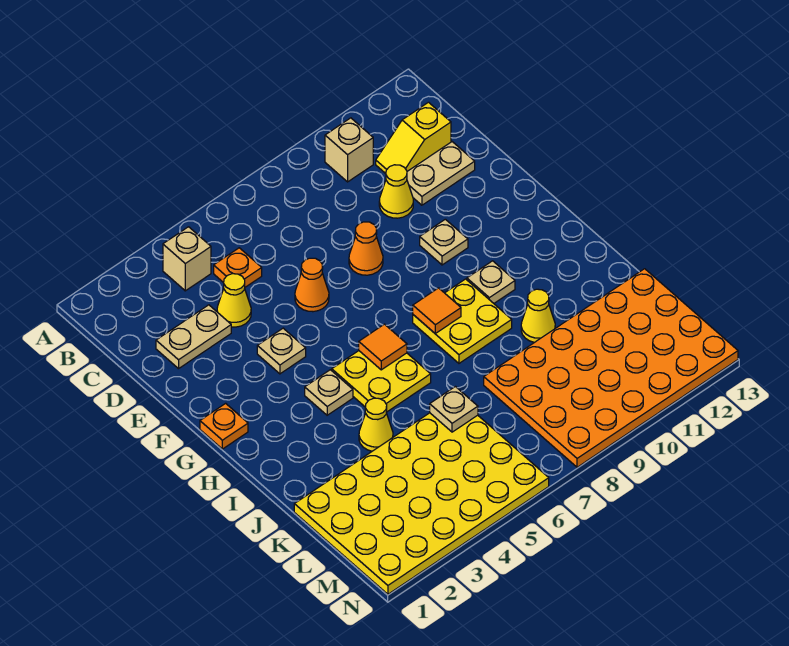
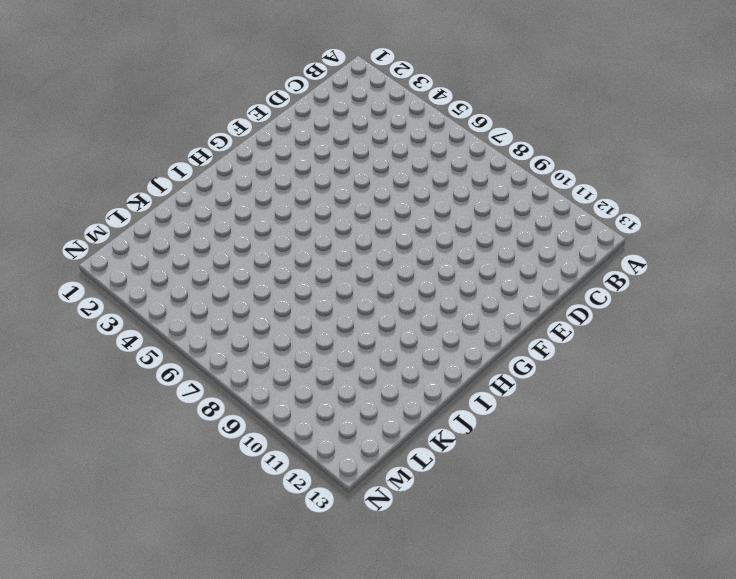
none -> tan 1x1 brick [163,227,211,291]
none -> tan 1x1 brick [325,118,373,182]
none -> orange 1x1 plate [214,248,262,287]

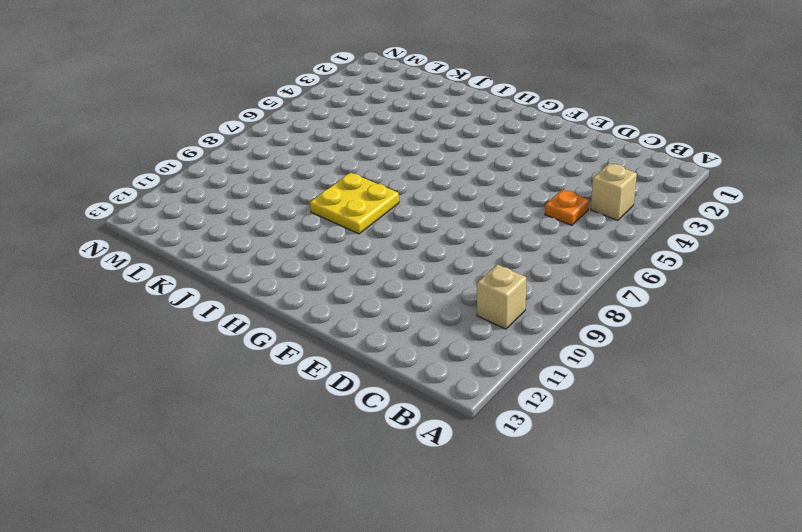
none -> yellow 1x2 slope [376,102,451,174]
none -> tan 1x2 plate [156,305,231,369]
none -> yellow 1x1 cone [217,274,251,327]

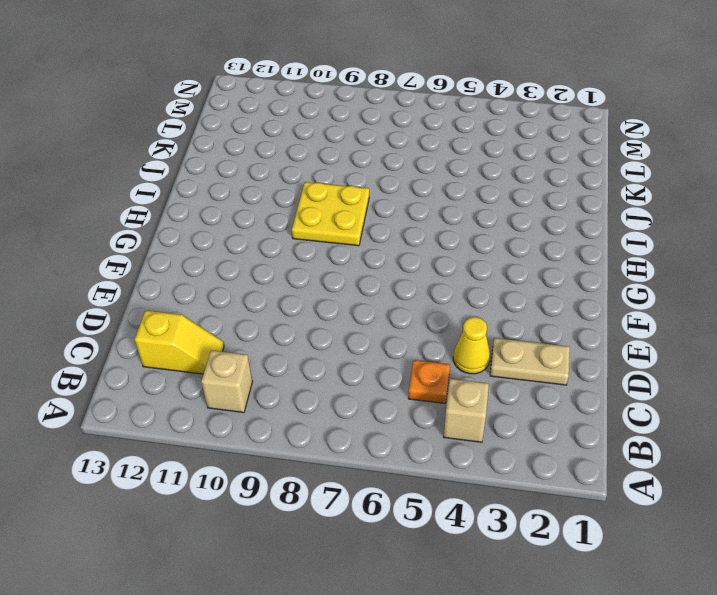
none -> yellow 1x1 cone [379,165,413,218]
none -> tan 1x2 plate [407,142,475,205]
none -> orange 1x1 cone [295,258,329,312]

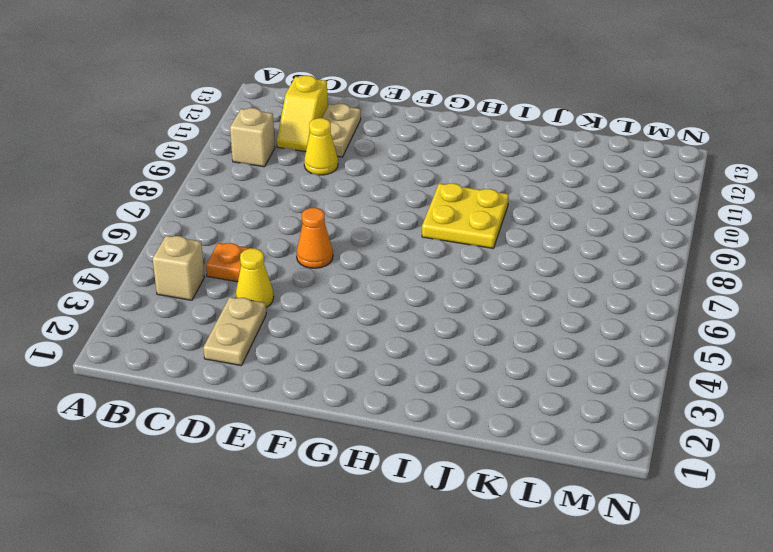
none -> orange 1x1 cone [349,222,383,275]
none -> tan 1x1 plate [257,328,306,374]
none -> tan 1x1 plate [420,219,468,265]

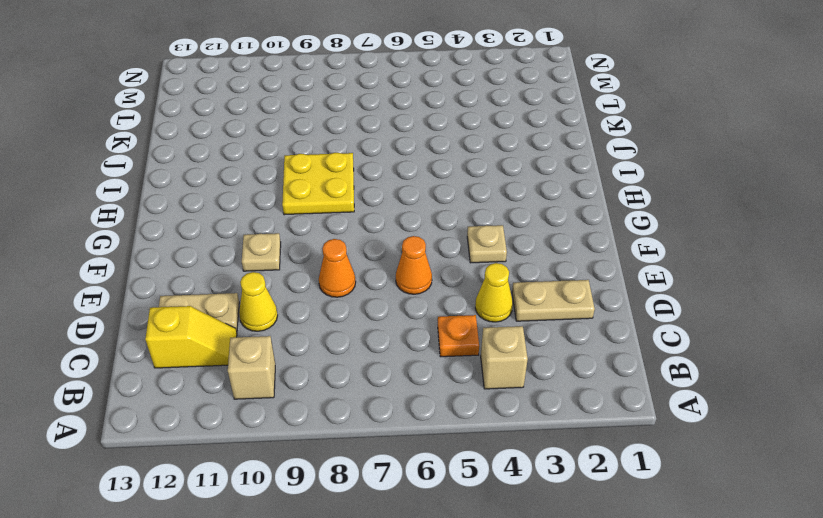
none -> orange 1x1 plate [200,403,248,449]
none -> tan 1x1 plate [305,370,353,415]
none -> yellow 2x2 plate [332,351,431,412]

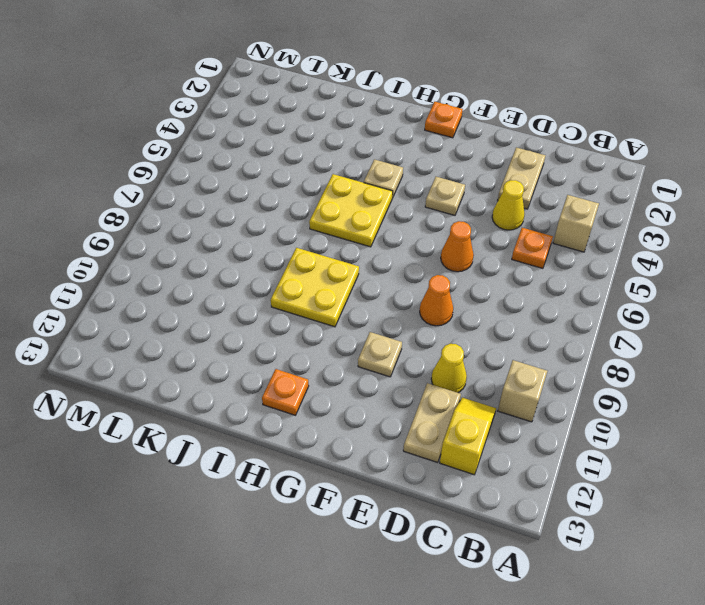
orange 1x1 plate [262,369,309,415] -> none
none -> tan 1x1 plate [467,261,515,303]
none -> yellow 1x1 cone [359,398,393,451]
none -> yellow 1x1 cone [521,289,555,342]

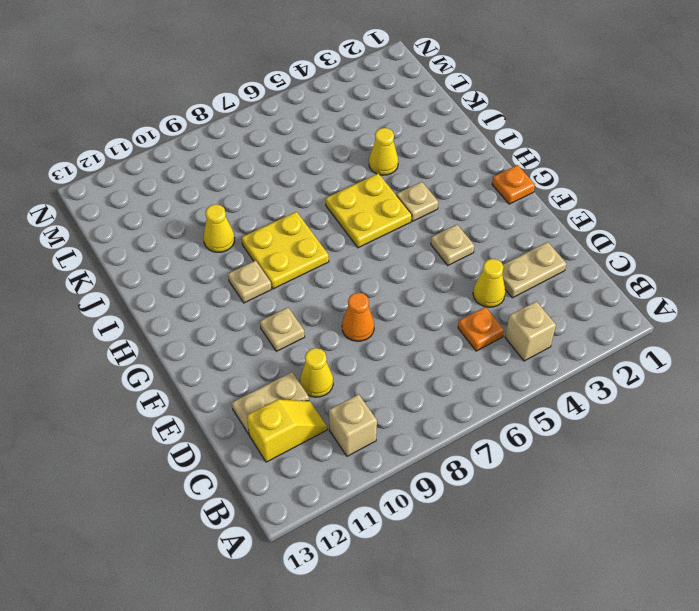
none -> orange 1x1 cone [295,258,329,312]
none -> yellow 4x6 plate [294,413,549,594]
none -> orange 4x6 plate [484,269,738,467]

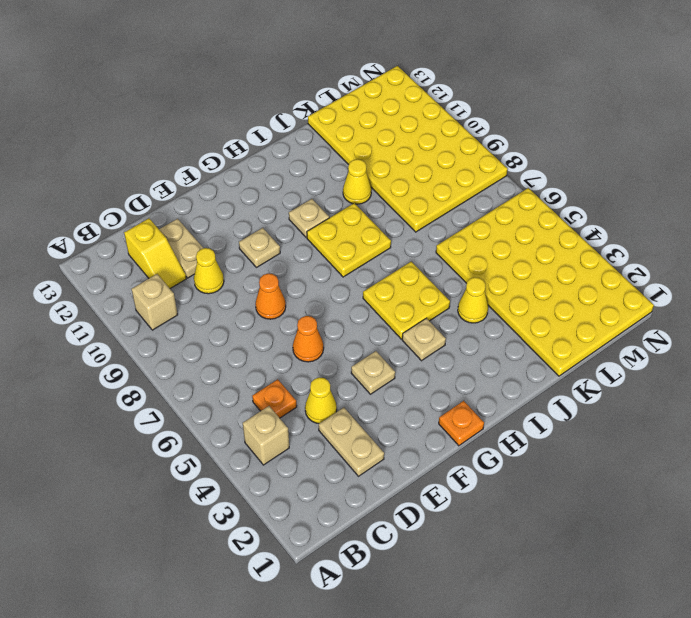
yellow 4x6 plate [308,66,508,232] -> orange 4x6 plate [484,269,738,467]
none -> orange 1x1 tile [359,324,407,370]
none -> orange 1x1 tile [413,288,461,333]
none -> tan 1x1 plate [430,387,478,432]

